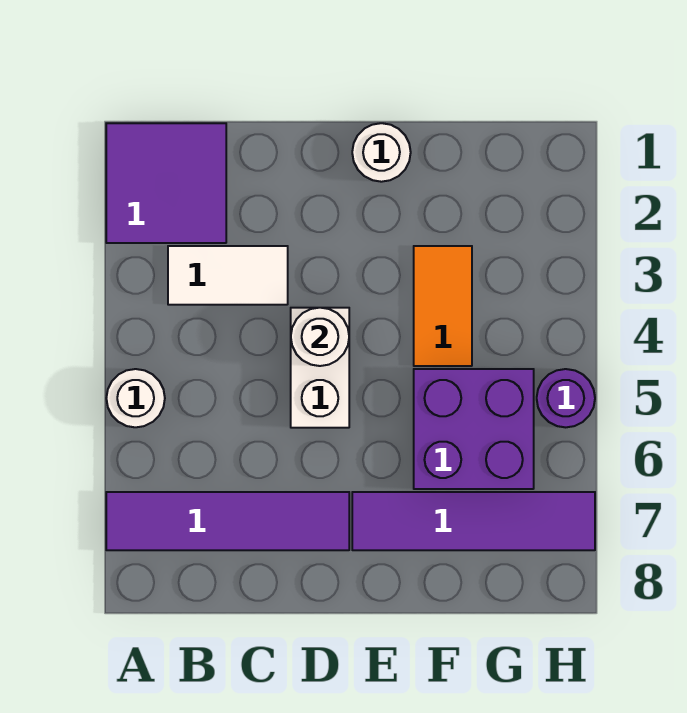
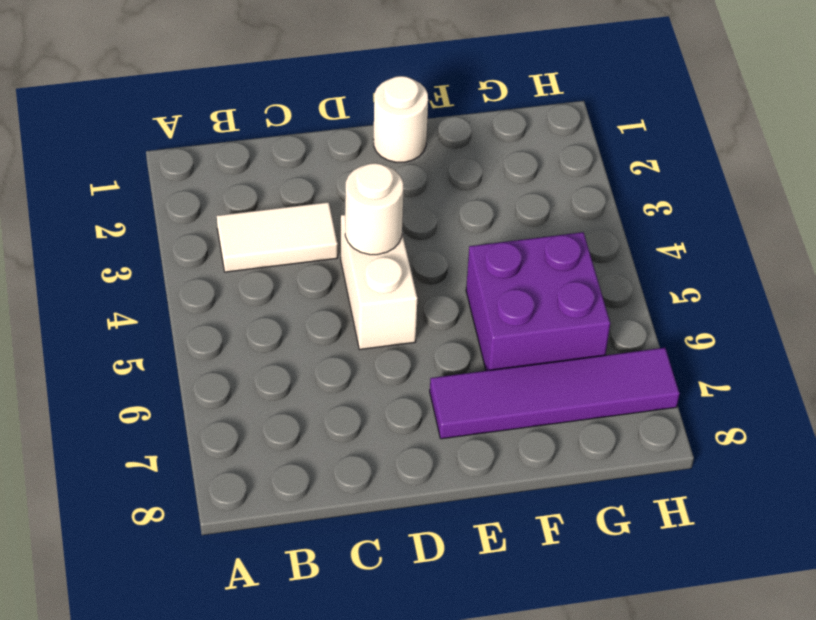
none -> purple 2x2 tile [106,123,226,243]
none -> white 1x1 round brick [106,369,165,427]

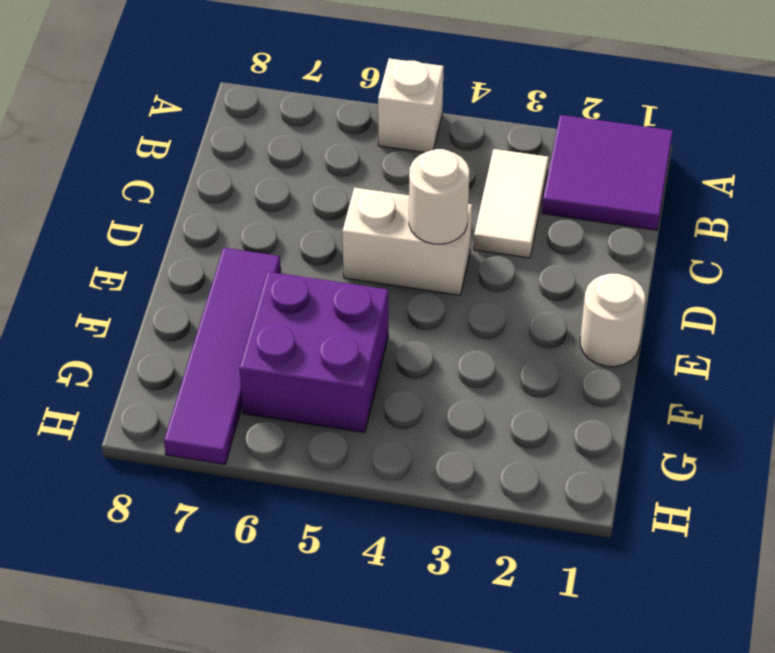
white 1x1 brick [378,58,444,153] -> white 1x1 round brick [106,369,165,427]
none -> purple 1x4 tile [106,492,349,550]
none -> orange 1x2 tile [414,246,472,366]

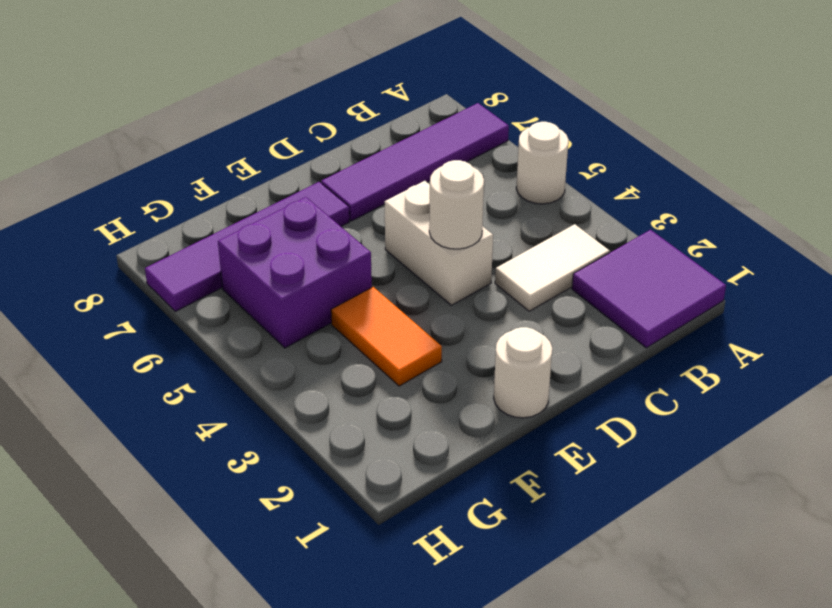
none -> purple 1x1 round brick [537,369,595,427]

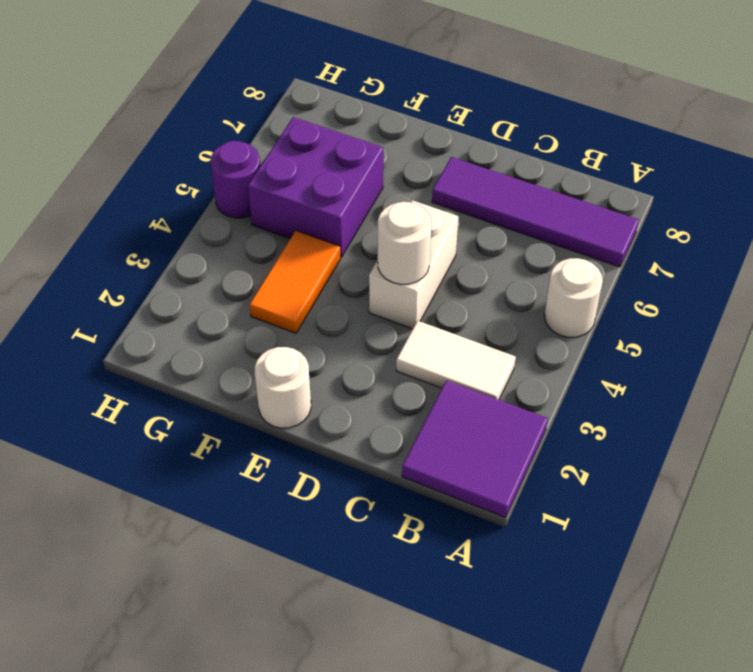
none -> purple 1x4 tile [352,492,595,550]

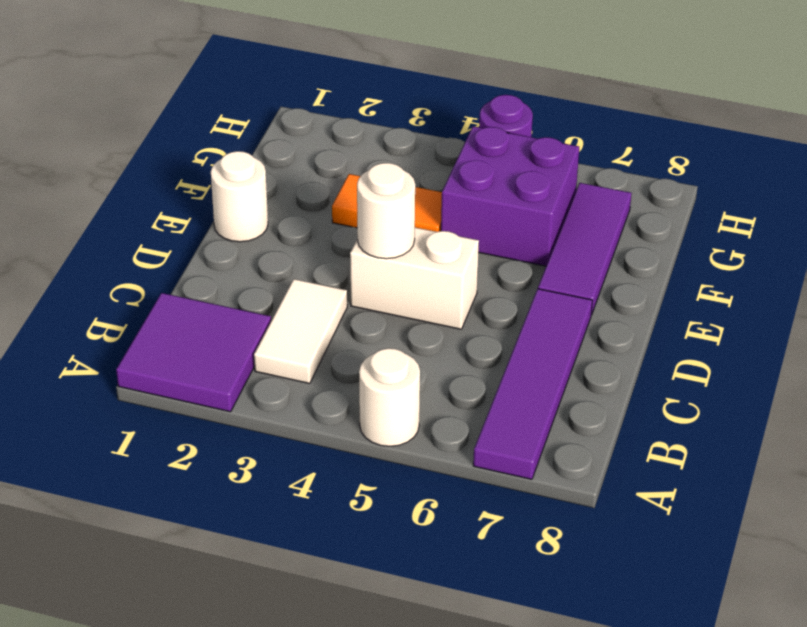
purple 1x3 tile [538,183,632,315] -> purple 1x4 tile [352,492,595,550]

